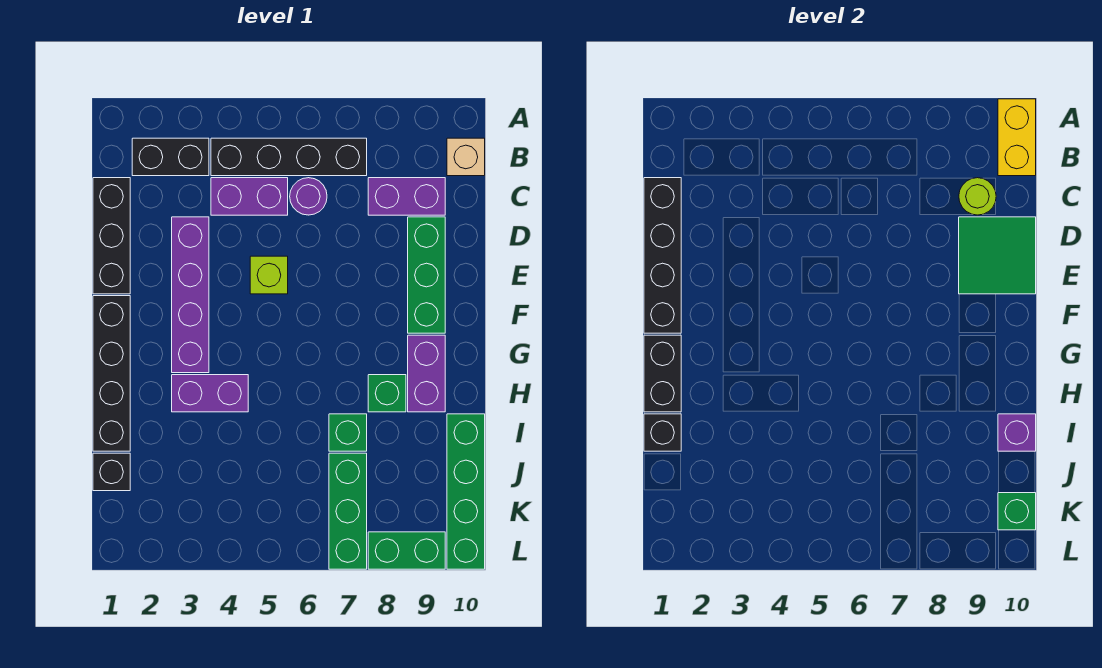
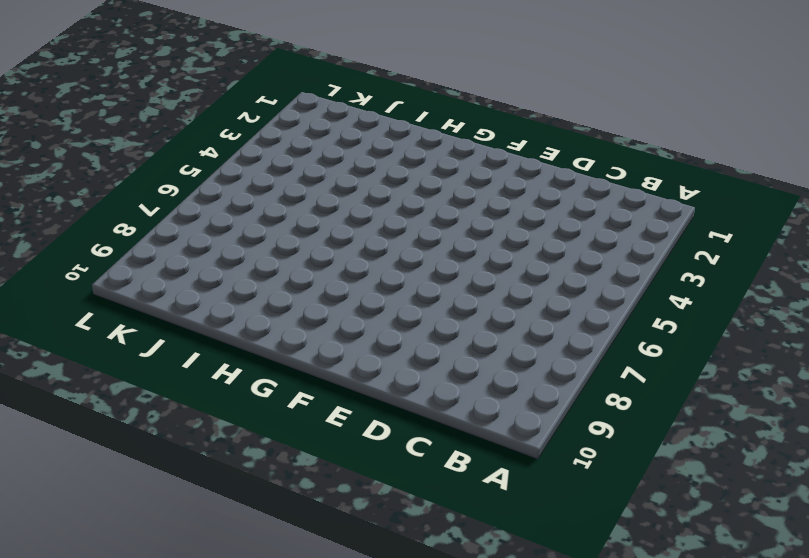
none -> black 1x2 brick [132,138,209,176]
none -> black 1x4 brick [211,138,367,176]
none -> tan 1x1 brick [447,138,485,176]

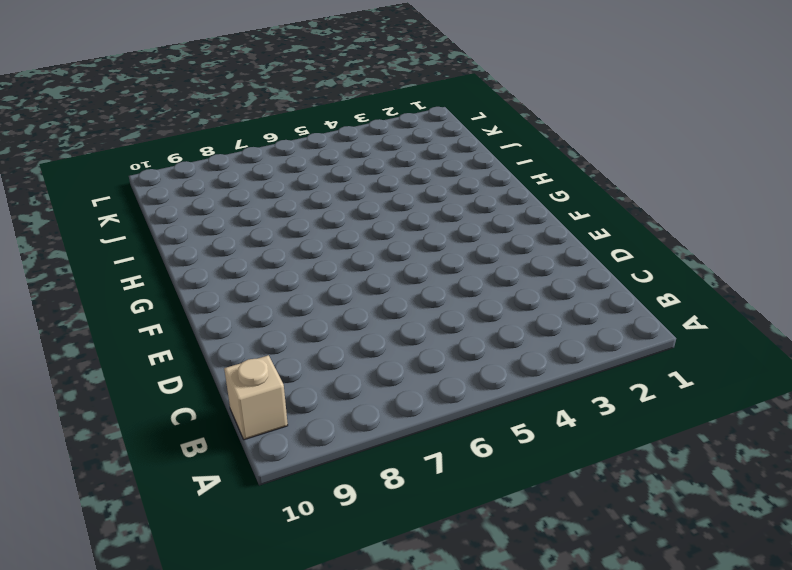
none -> black 1x2 brick [132,138,209,176]
none -> black 1x4 brick [211,138,367,176]
none -> black 1x3 brick [93,178,130,294]

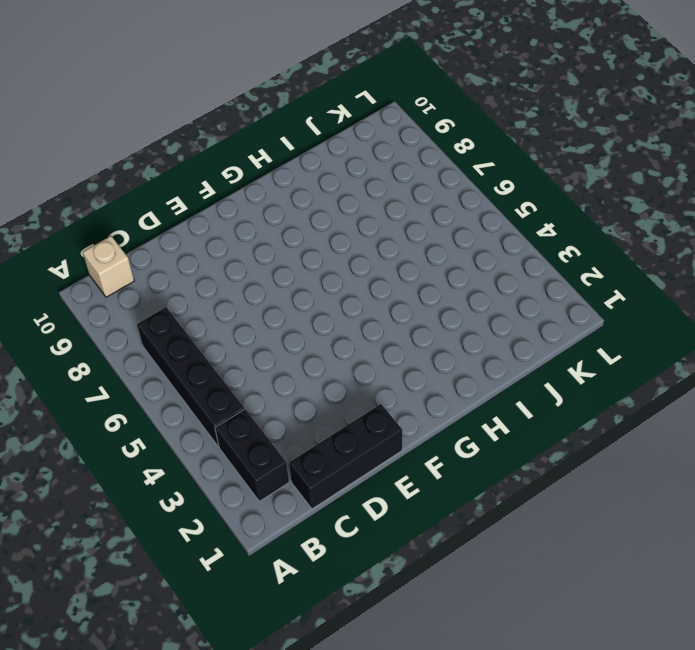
none -> purple 1x2 brick [211,178,288,215]
none -> purple 1x1 round brick [290,178,327,215]
none -> purple 1x2 brick [368,178,445,215]

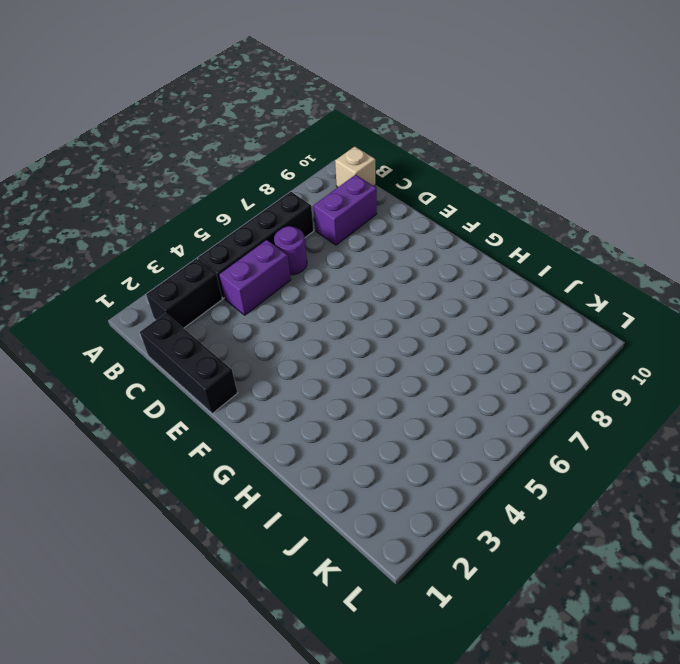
none -> purple 1x4 brick [172,217,209,373]
none -> green 1x3 brick [408,217,445,333]
none -> lime 1x1 brick [250,256,288,294]

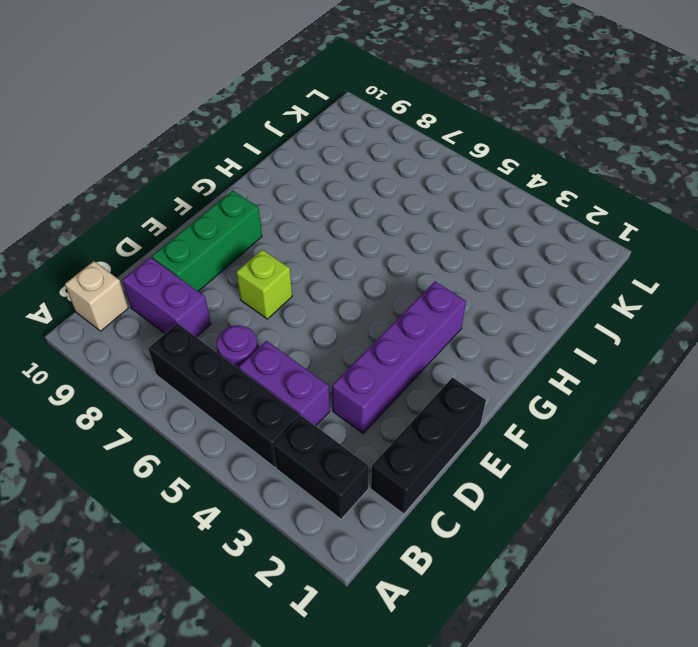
lime 1x1 brick [236,250,292,319] -> lime 1x1 brick moved to [250,256,288,294]
none -> black 1x4 brick [93,296,130,451]
none -> purple 1x2 brick [408,335,445,412]
none -> purple 1x2 brick [172,375,248,412]

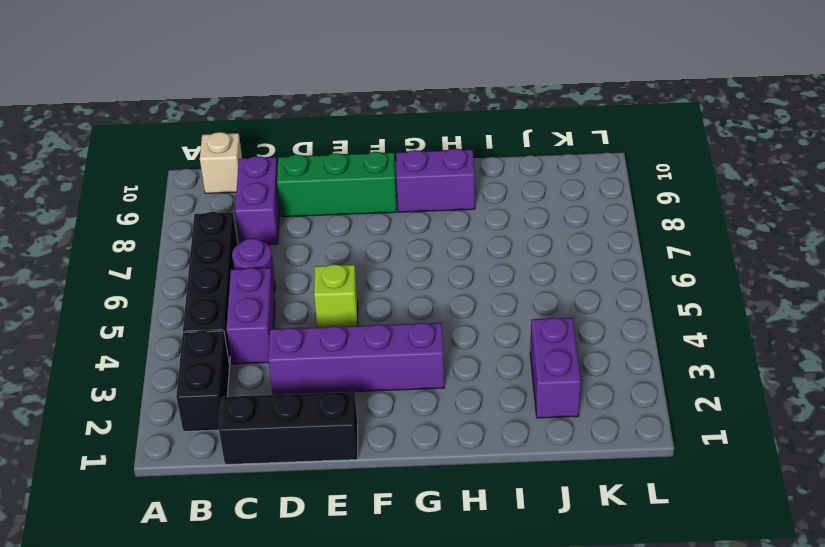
purple 1x2 brick [530,318,581,418] -> purple 1x2 brick moved to [172,375,248,412]
none -> black 1x4 brick [93,296,130,451]
none -> green 1x1 brick [368,375,406,412]
none -> green 1x1 brick [329,414,367,451]

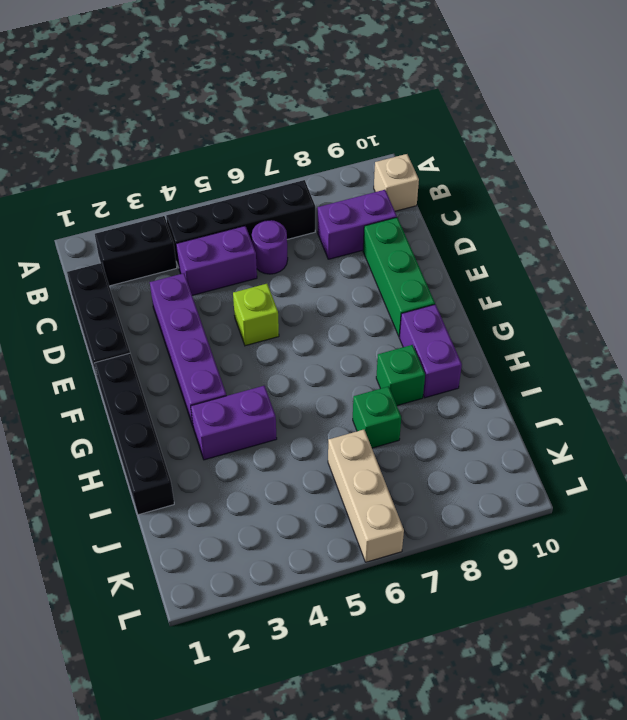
tan 1x3 brick [328,430,404,562] -> none
none -> green 1x4 brick [447,414,485,569]
none -> black 1x1 brick [93,453,130,491]
none -> green 1x3 brick [329,453,367,569]

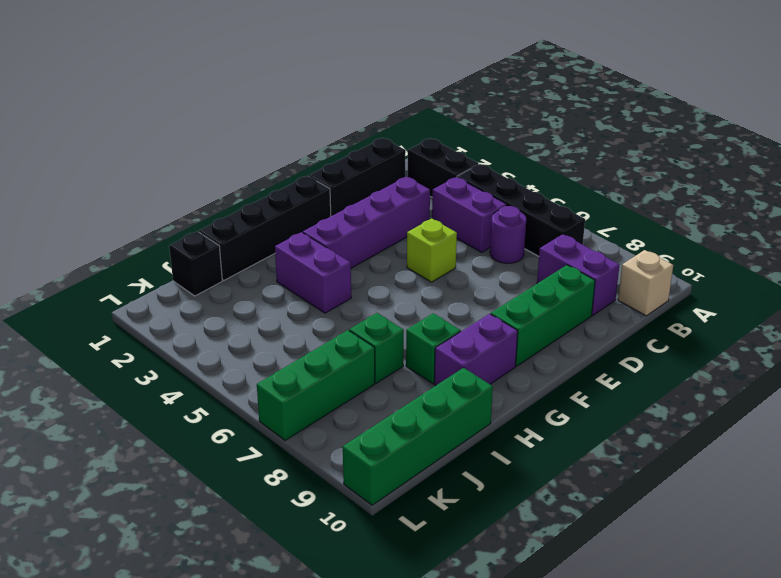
none -> green 1x2 brick [368,532,445,569]
none -> yellow 1x2 brick [998,99,1036,176]
none -> black 1x4 brick [644,178,681,333]

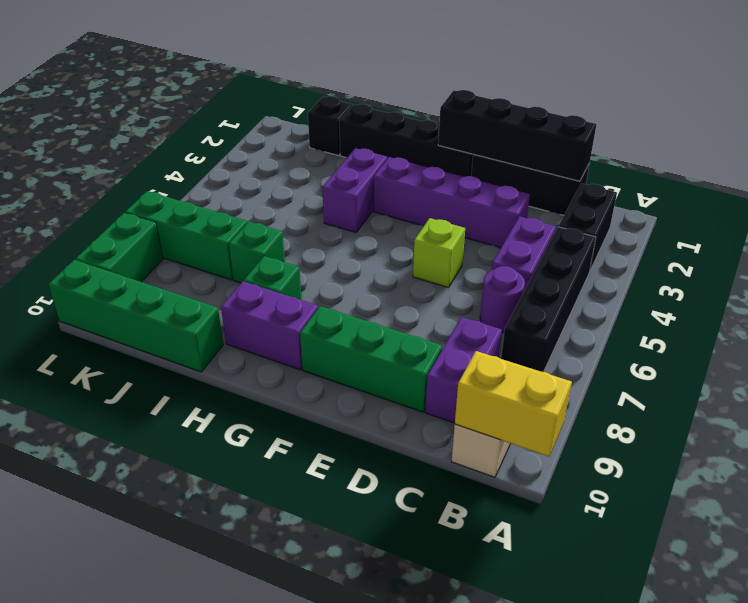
none -> lime 1x1 round brick [959,178,996,215]
none -> green 2x2 tile [959,217,1036,294]
none -> black 1x2 brick [644,335,681,412]

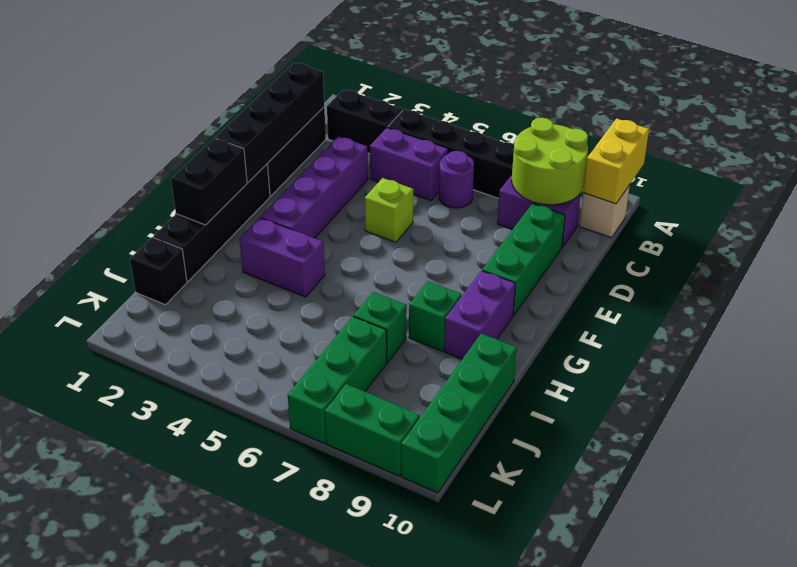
lime 2x2 round brick [512,118,588,205] -> lime 1x1 round brick [959,178,996,215]
none -> green 2x2 tile [959,217,1036,294]
none -> black 1x1 brick [644,414,681,451]
none -> purple 1x1 brick [998,414,1036,451]

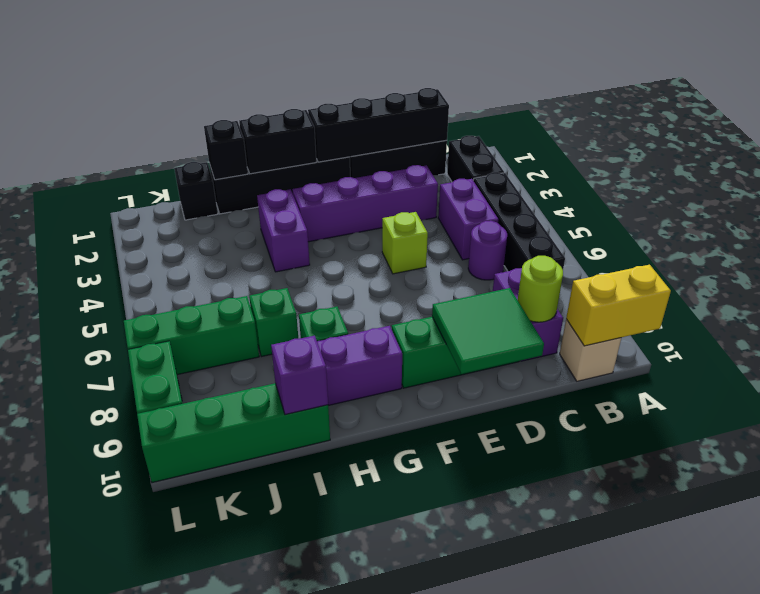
none -> green 1x1 brick [998,493,1036,530]

